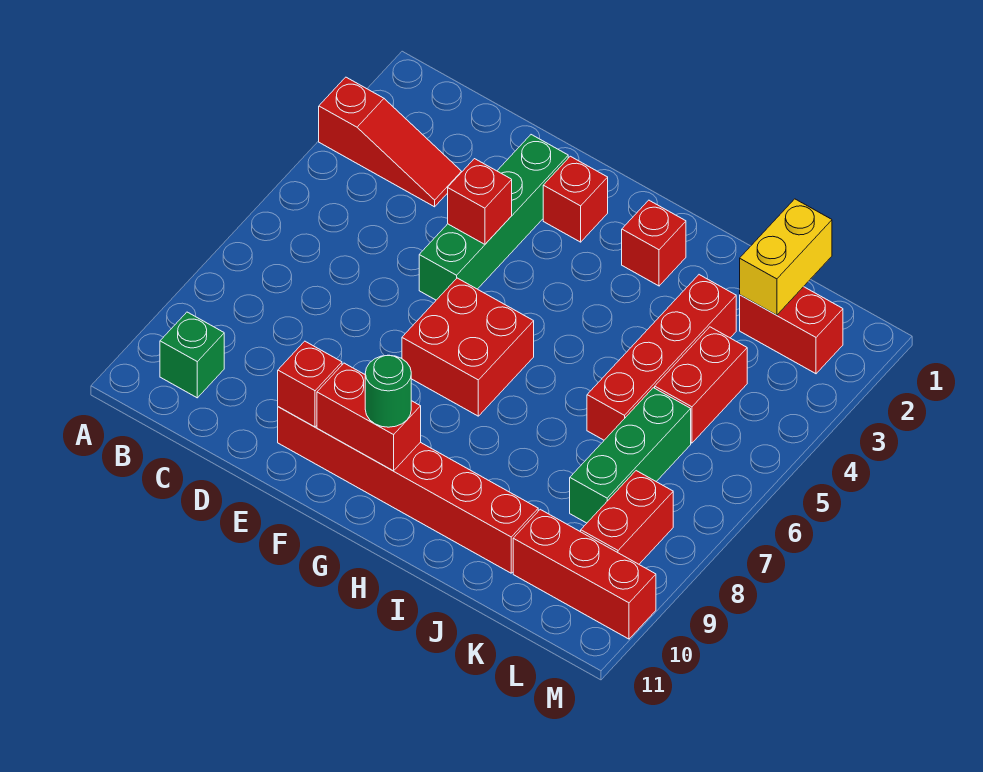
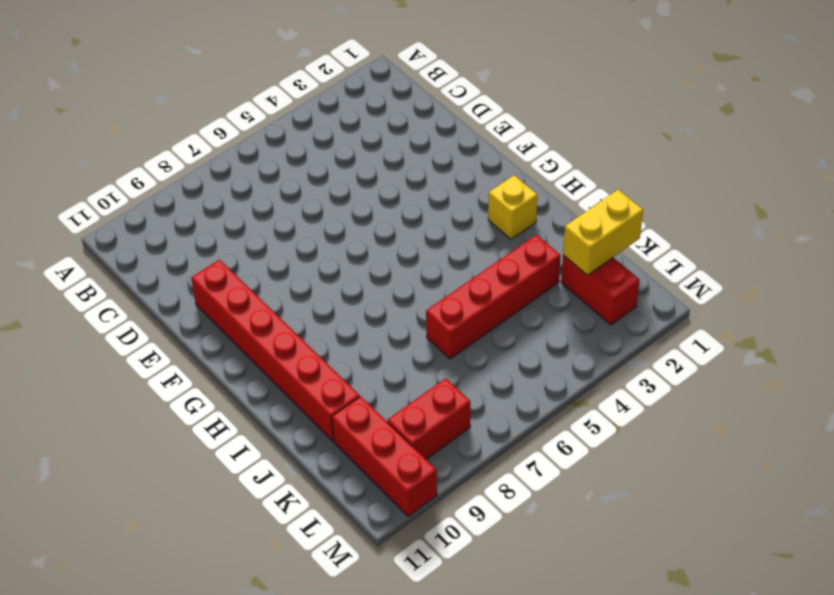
yellow 1x1 brick [488,175,537,239] -> red 1x1 brick [622,200,686,286]
none -> red 1x3 slope [319,77,461,207]
none -> green 1x1 brick [160,312,224,398]
none -> green 1x4 brick [419,135,568,300]

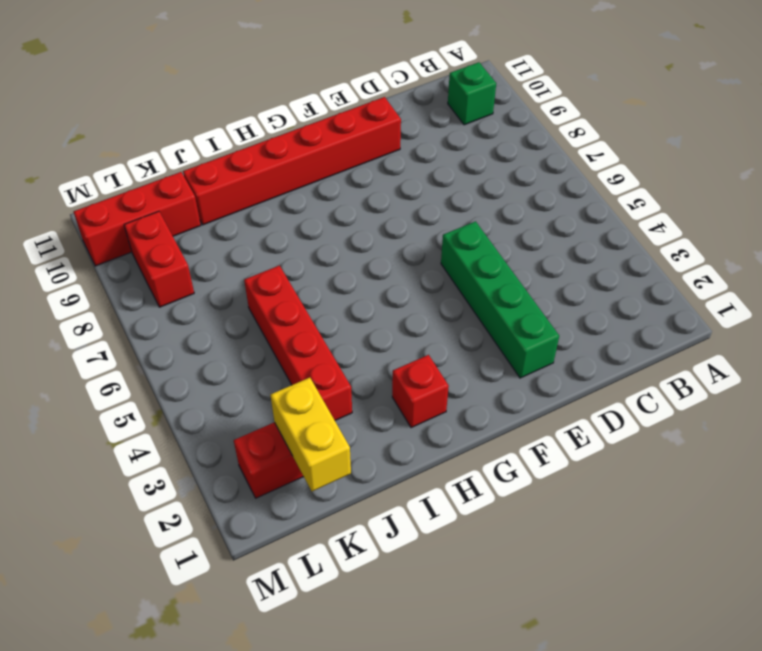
none -> red 1x3 slope [319,77,461,207]
none -> red 1x1 brick [543,156,608,242]
none -> red 2x2 brick [402,278,534,416]

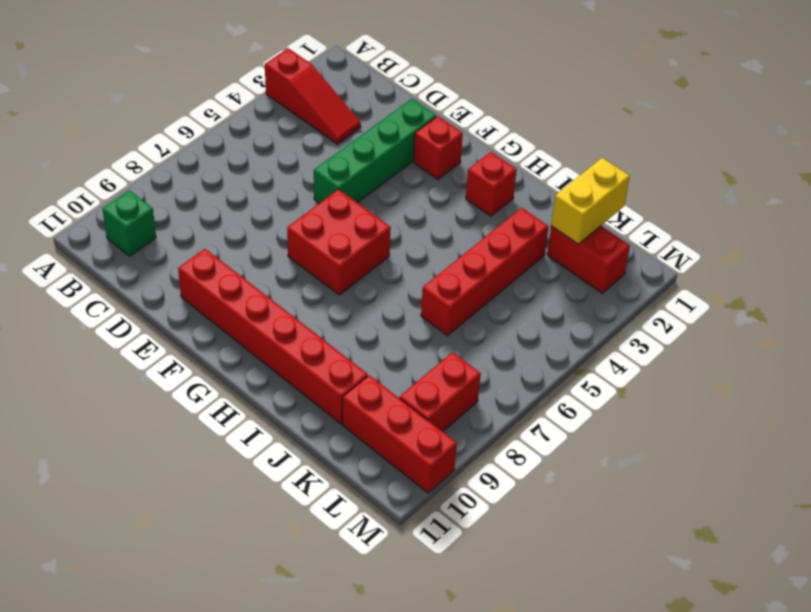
none -> red 1x2 brick [655,327,747,443]
none -> green 1x3 brick [570,388,691,523]
none -> red 1x1 brick [448,159,512,244]

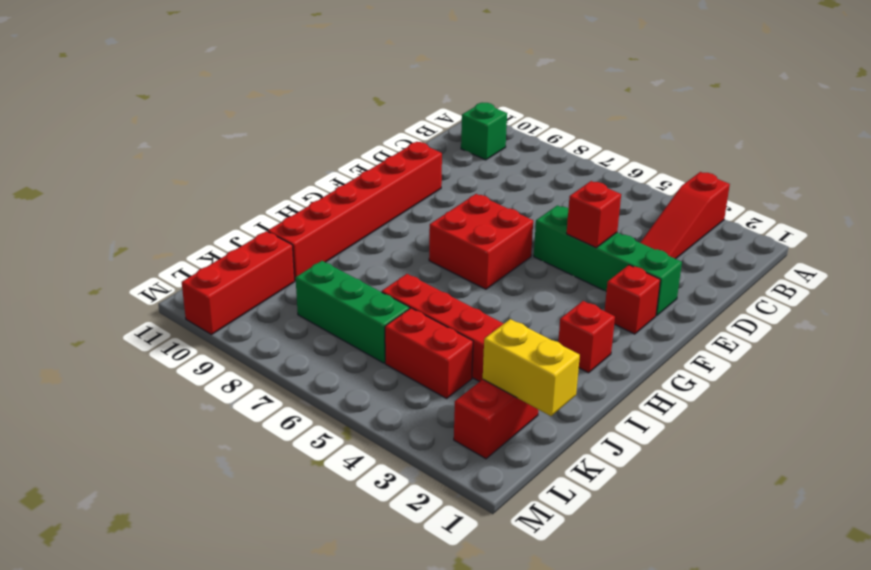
none -> red 1x2 brick [581,471,673,564]
none -> red 1x1 brick [278,341,342,427]
none -> red 1x2 brick [317,363,421,471]

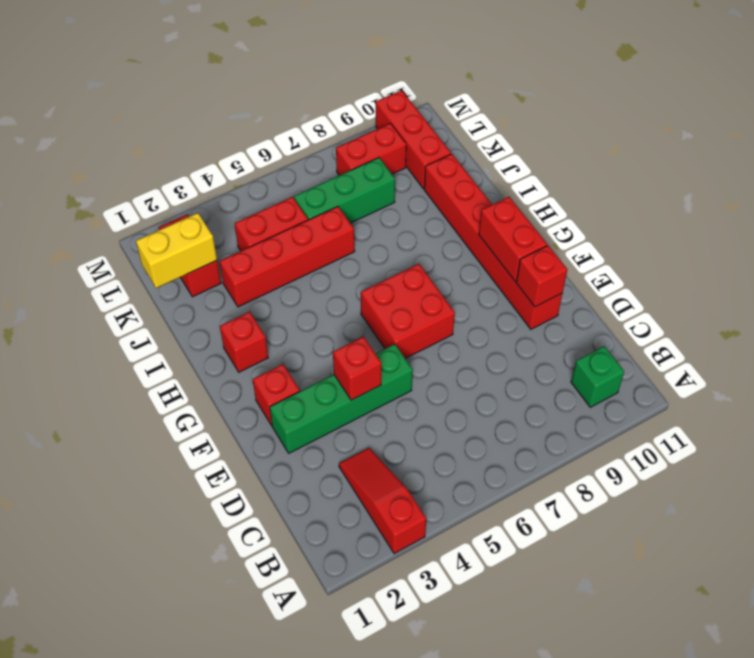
none -> green 1x1 round brick [365,355,411,427]

